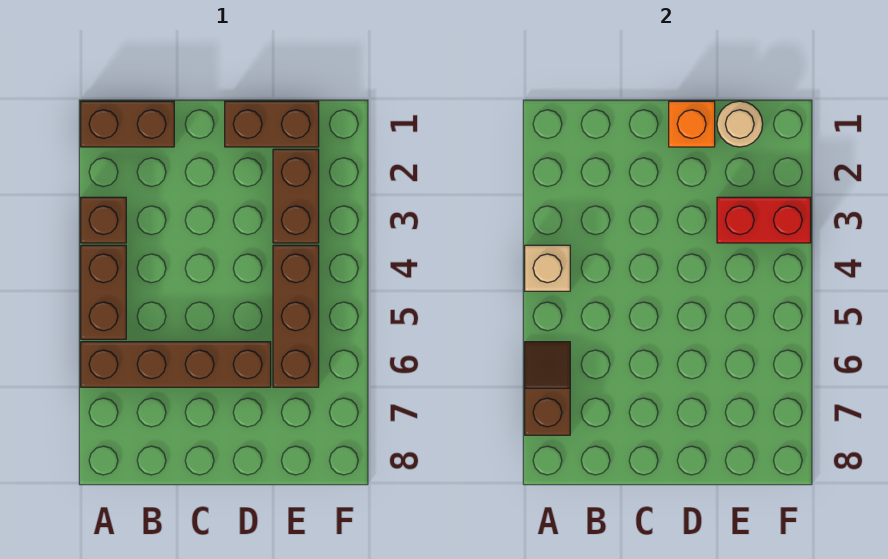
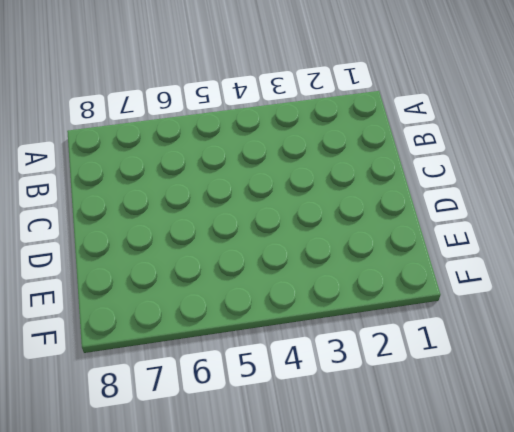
none -> brown 1x2 brick [81,101,174,147]
none -> brown 1x1 brick [81,197,126,243]
none -> brown 1x2 brick [81,245,126,339]

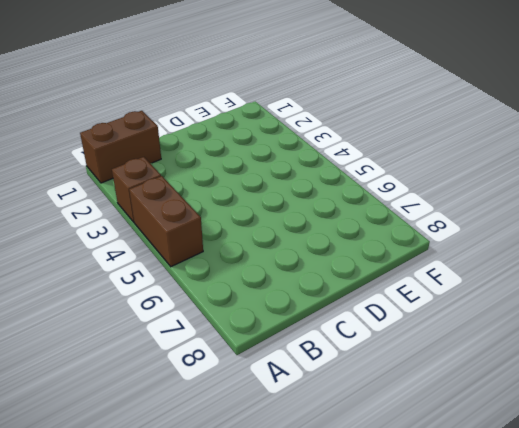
none -> brown 1x4 brick [81,342,271,387]
none -> brown 1x2 brick [225,101,319,147]
none -> brown 1x2 brick [273,149,319,243]

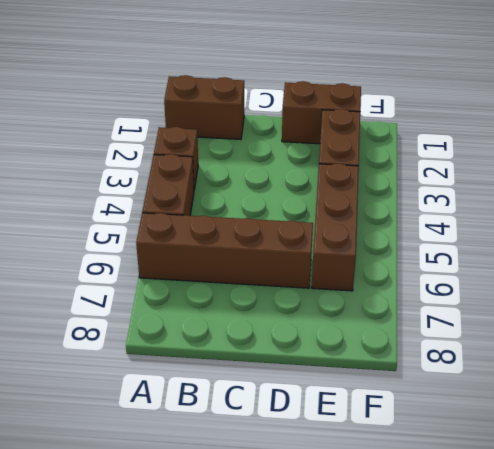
none -> tan 1x1 brick [525,245,570,291]
none -> brown 1x2 slope [525,342,570,435]
none -> orange 1x1 brick [669,101,715,147]

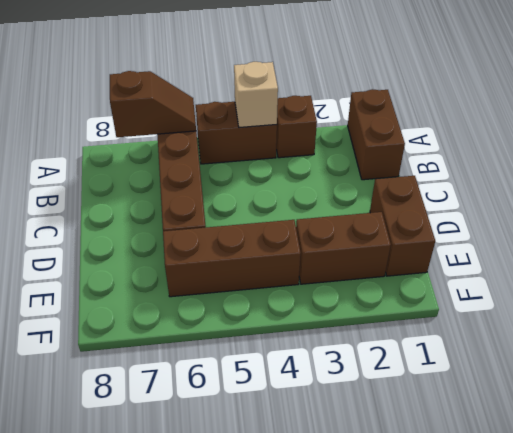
none -> orange 1x1 brick [669,101,715,147]
none -> tan 1x1 round brick [717,101,763,147]
none -> red 1x2 brick [717,197,811,243]

